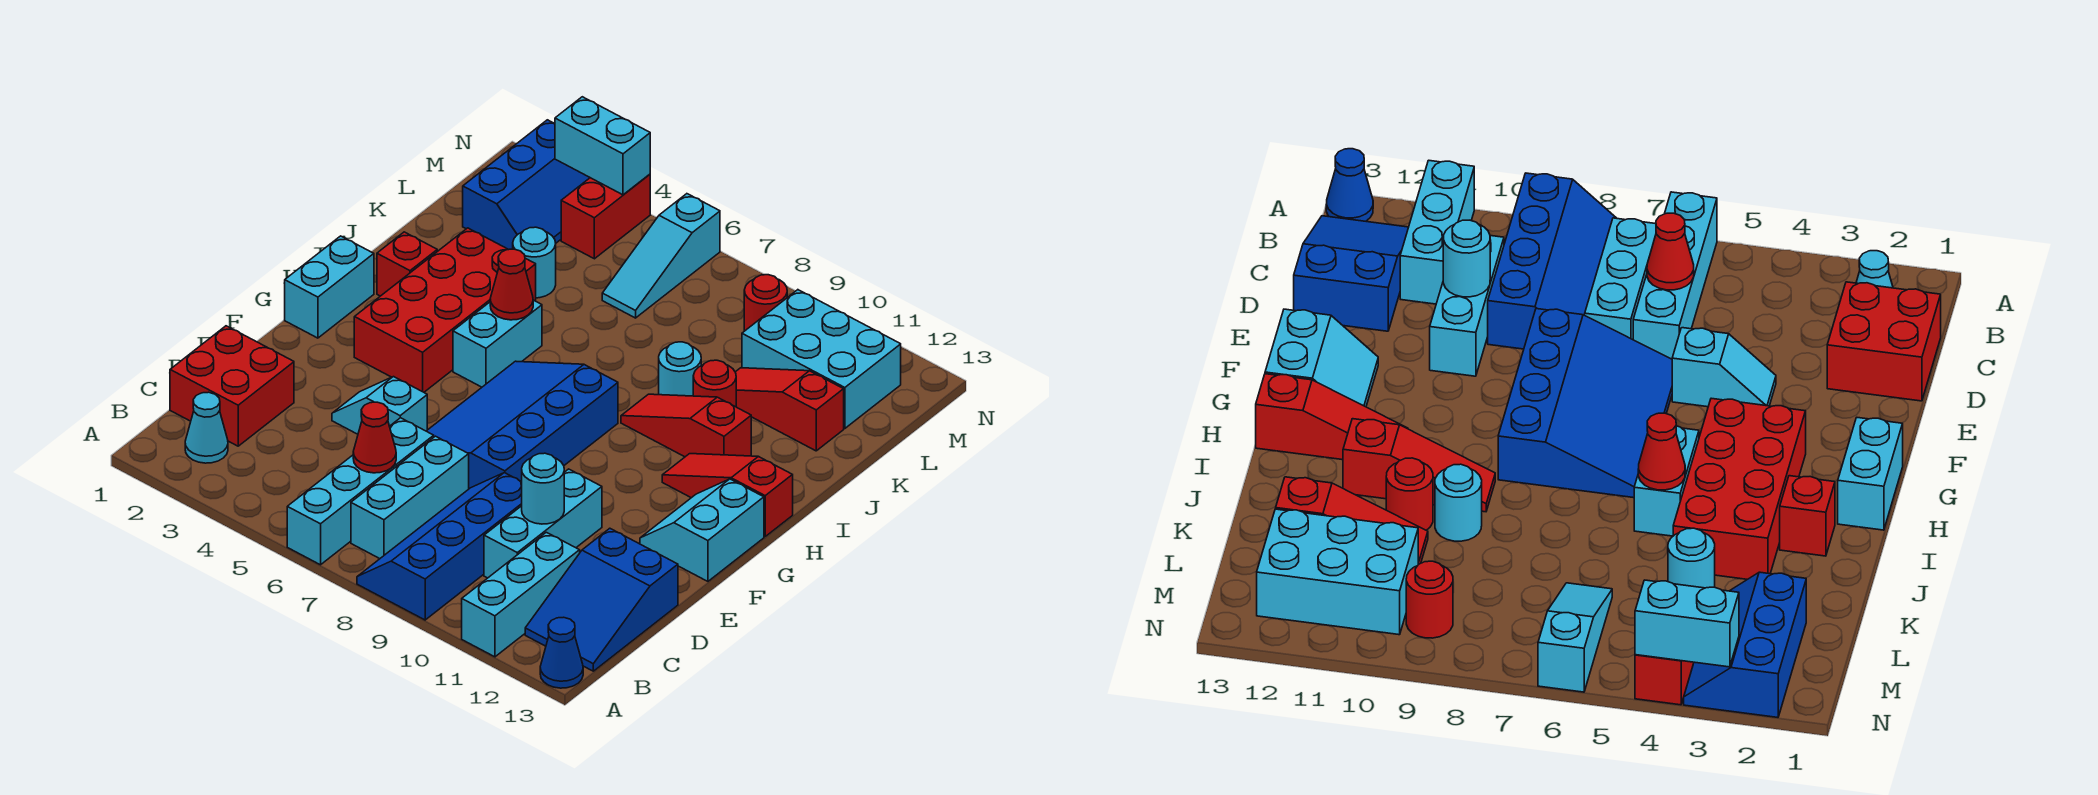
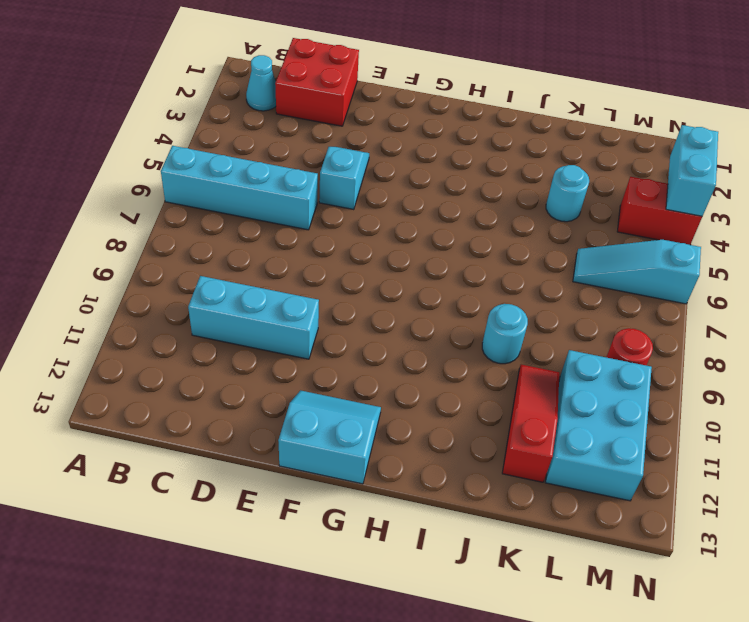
none -> blue 2x4 slope [357,473,522,620]
none -> cyan 1x3 brick [462,532,580,657]
none -> blue 1x1 cone [540,617,583,688]
none -> cyan 1x3 brick [351,436,469,559]

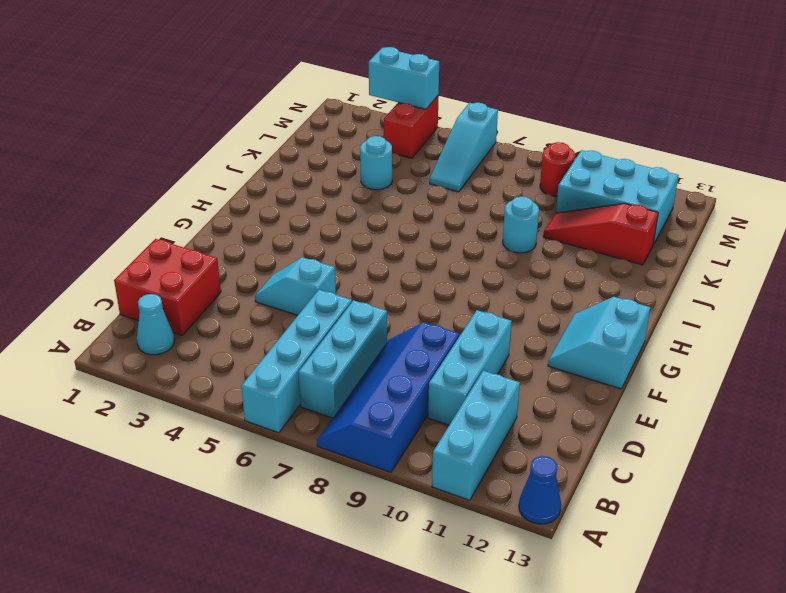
none -> blue 2x3 slope [525,528,678,671]
none -> blue 3x4 slope [427,361,618,489]
none -> cyan 1x2 brick [285,236,374,338]
none -> red 2x4 brick [354,228,536,392]

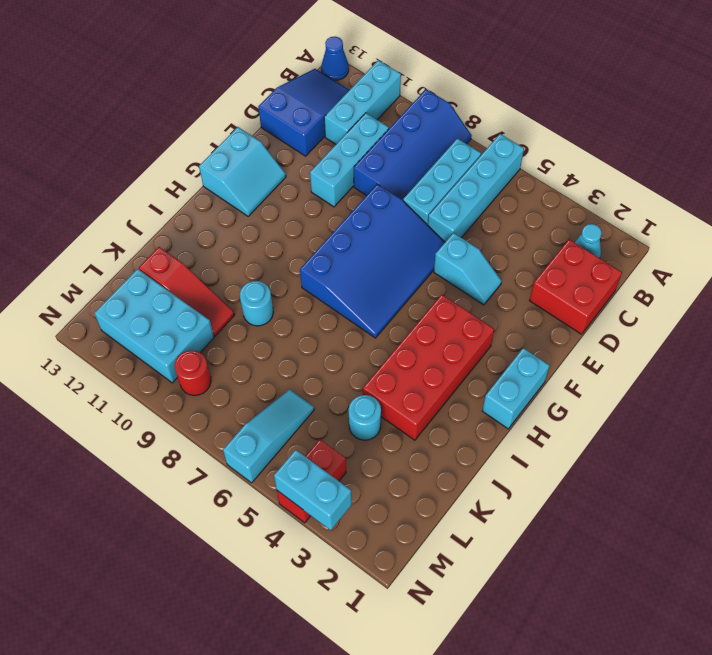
none -> cyan 1x2 brick [453,300,542,387]
none -> red 1x3 slope [662,454,793,536]
none -> red 1x1 brick [377,232,437,296]
none -> red 1x3 slope [621,394,751,457]

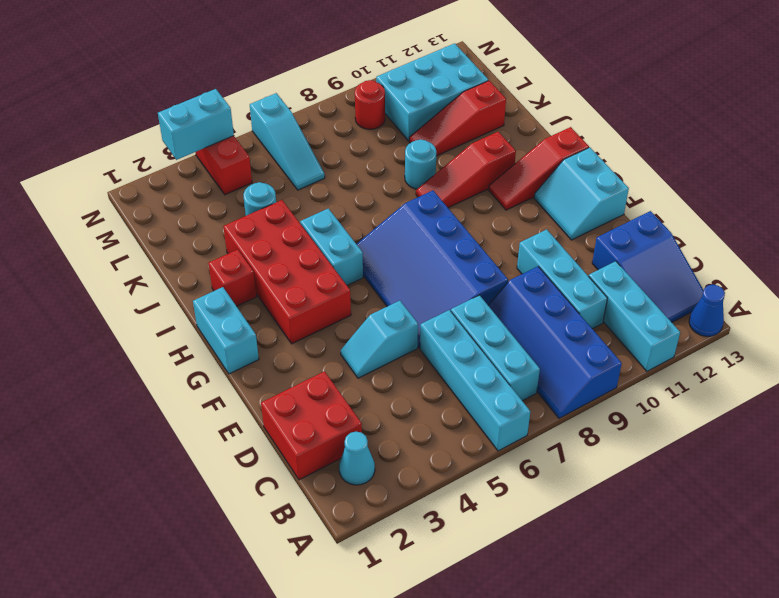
none -> red 1x1 round brick [693,360,736,407]
none -> blue 2x3 slope [463,120,590,250]
none -> red 1x1 cone [353,402,396,473]
none -> cyan 1x1 round brick [522,453,564,524]

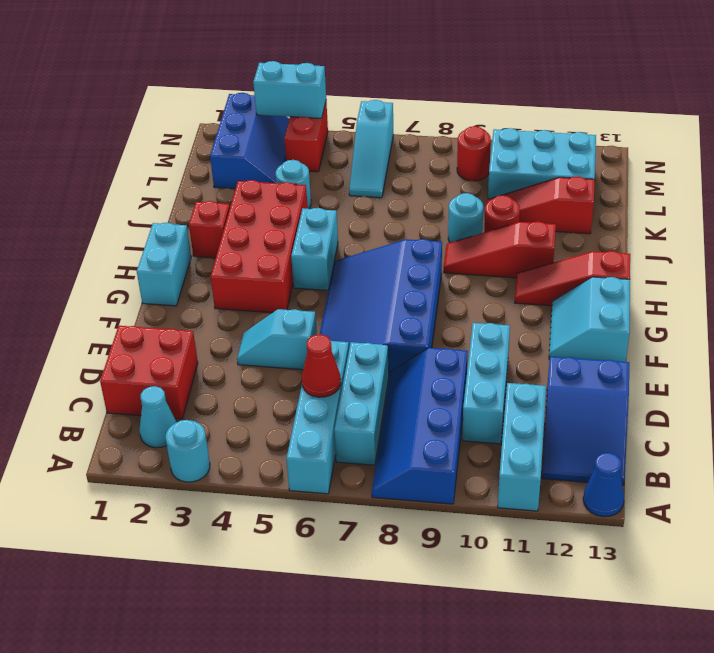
cyan 1x1 round brick [166,420,210,482] -> cyan 1x1 round brick moved to [522,453,564,524]
none -> red 1x1 cone [490,249,533,320]

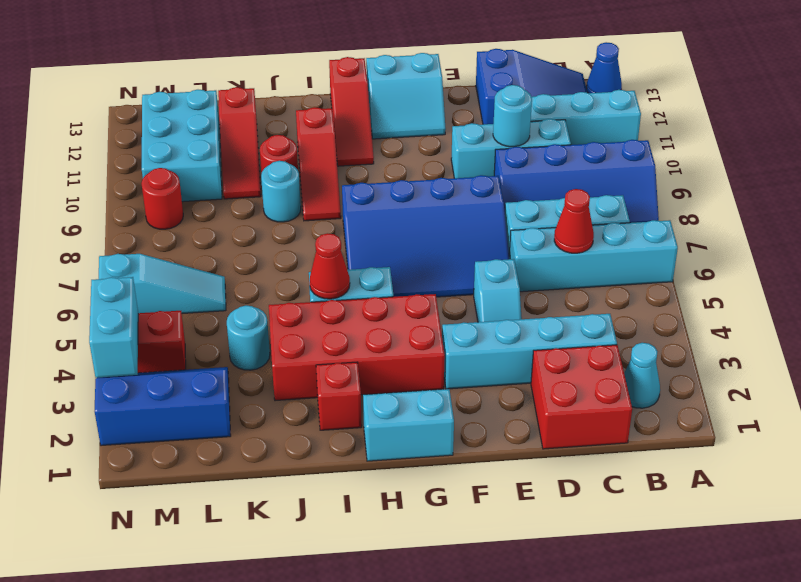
cyan 1x4 brick [442,314,617,389] -> none

